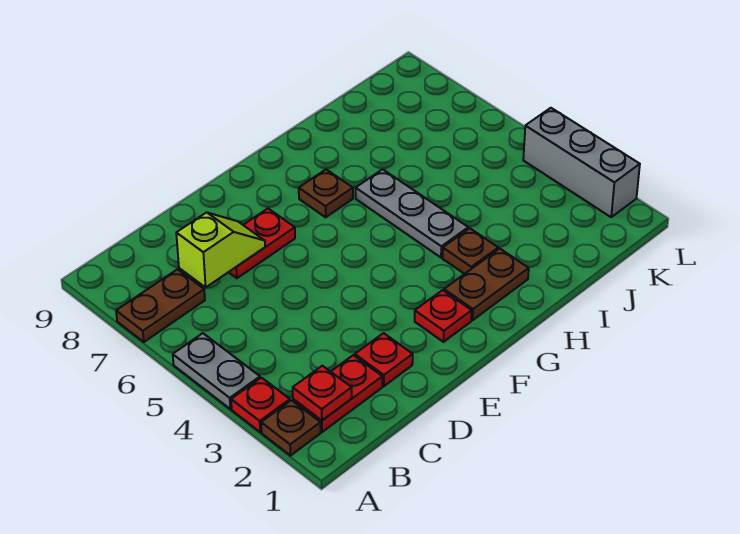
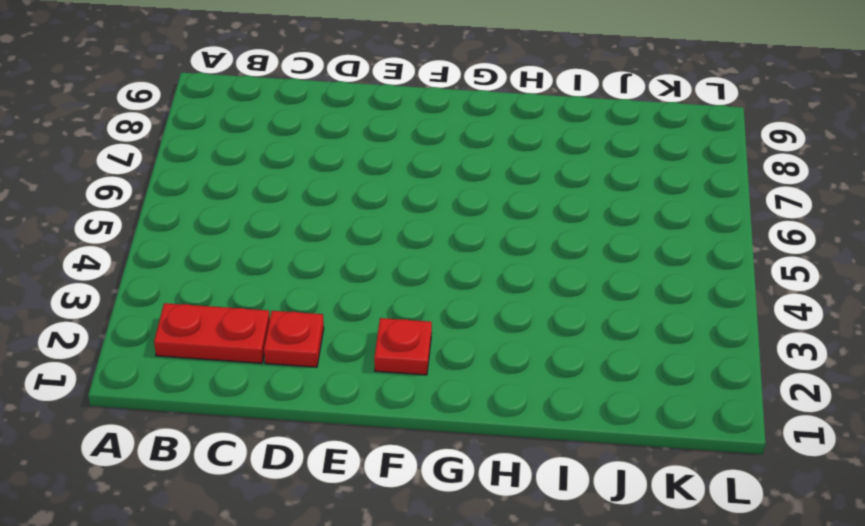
none -> brown 1x1 plate [261,400,321,456]
none -> red 1x1 plate [231,378,290,432]
none -> grey 1x2 plate [173,333,260,409]

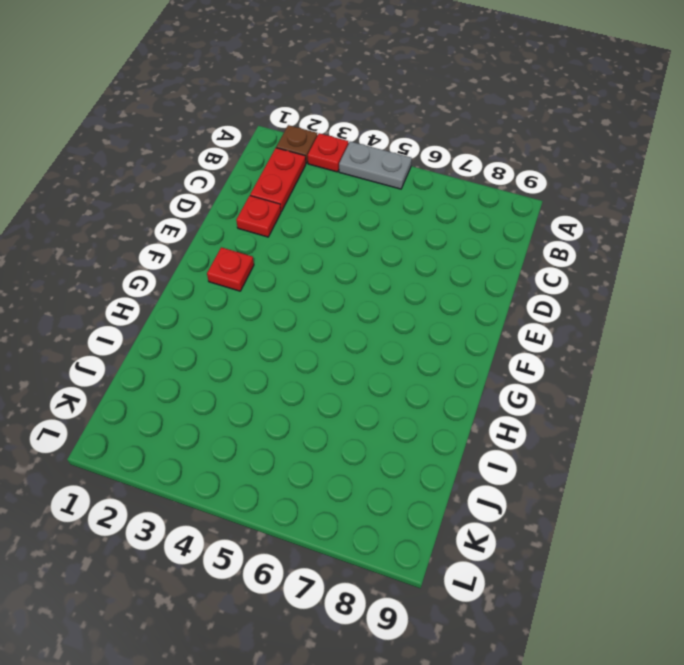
none -> brown 1x2 plate [116,269,205,342]
none -> red 1x2 plate [229,209,295,278]
none -> brown 1x2 plate [444,249,529,320]

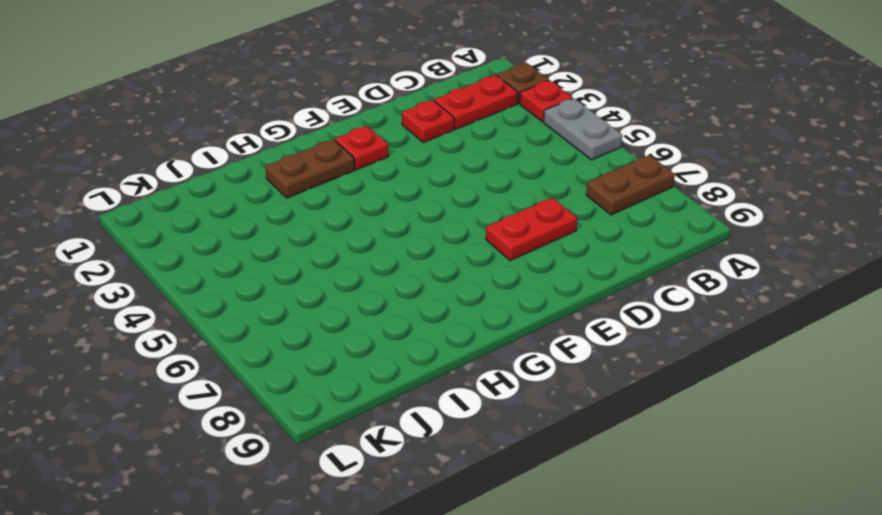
none -> brown 1x1 plate [299,169,353,217]
none -> brown 1x1 plate [442,228,498,274]
none -> grey 1x3 plate [356,169,468,258]

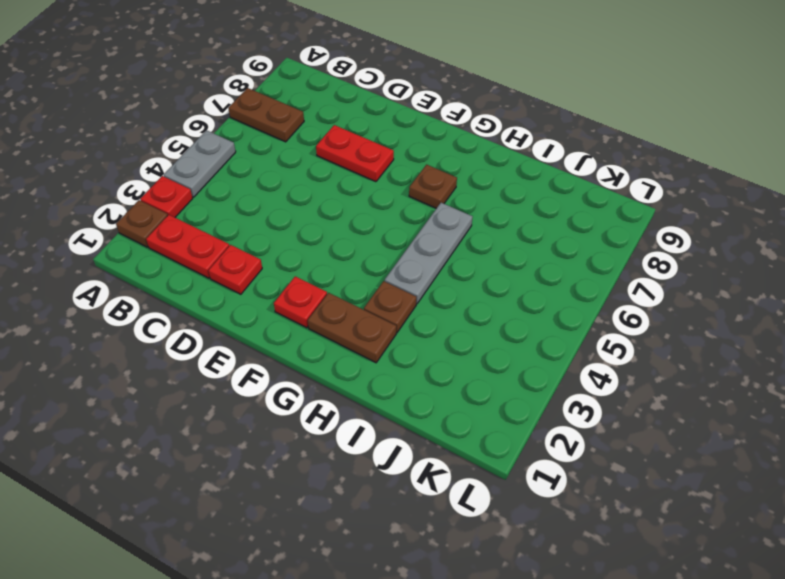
none -> grey 1x3 brick [523,108,640,217]
none -> red 1x1 plate [293,366,352,420]
none -> lime 1x2 slope [176,212,265,287]

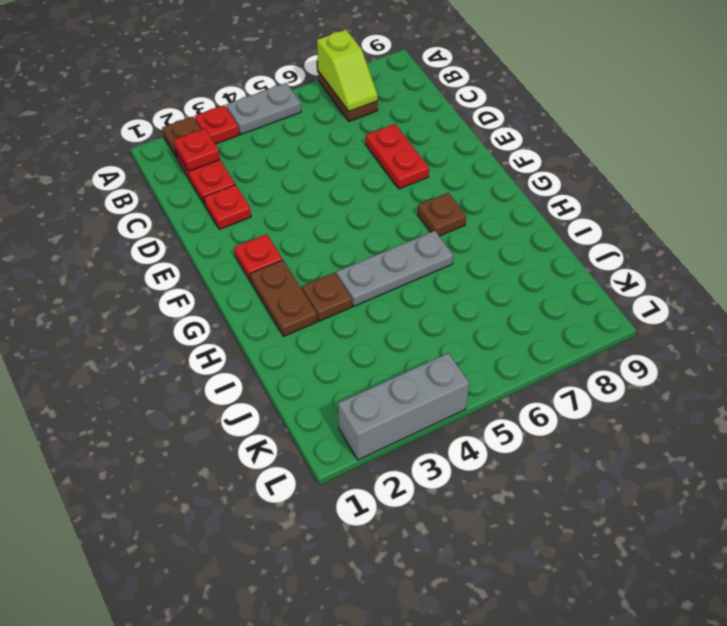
lime 1x2 slope [317,30,378,111] -> lime 1x2 slope moved to [176,212,265,287]

